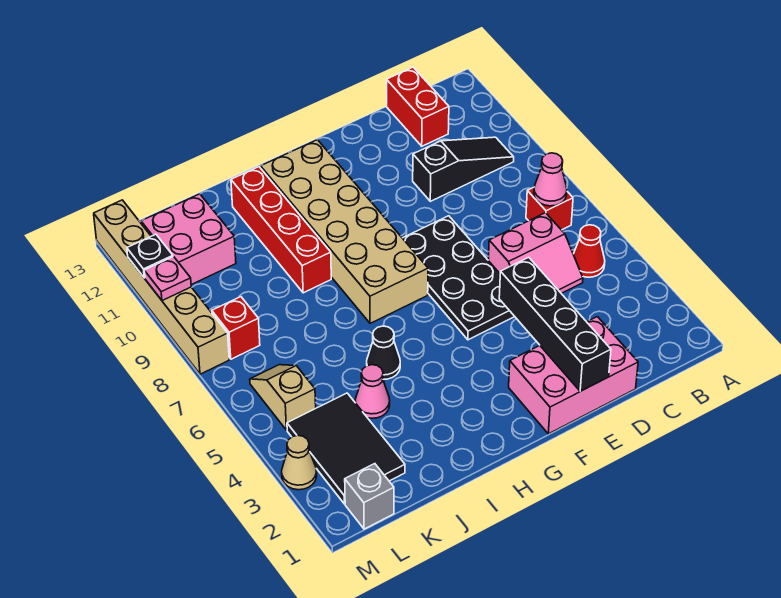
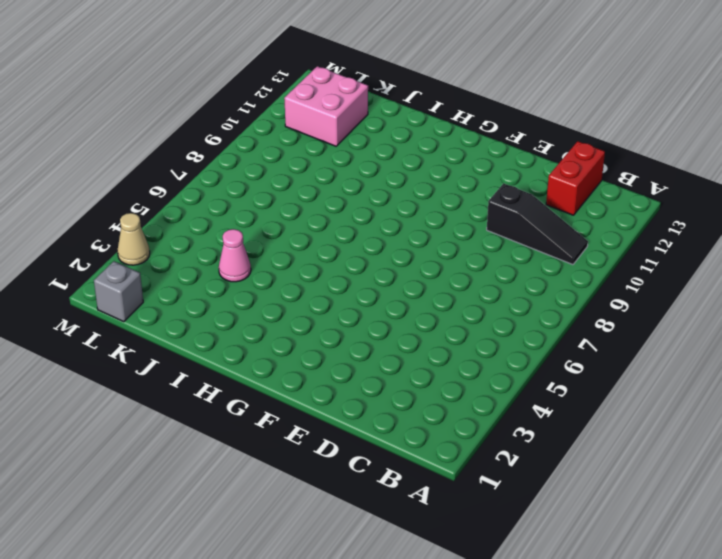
none -> red 1x1 cone [573,225,605,277]
none -> red 1x1 brick [526,187,573,230]
none -> pink 2x2 slope [488,213,583,293]

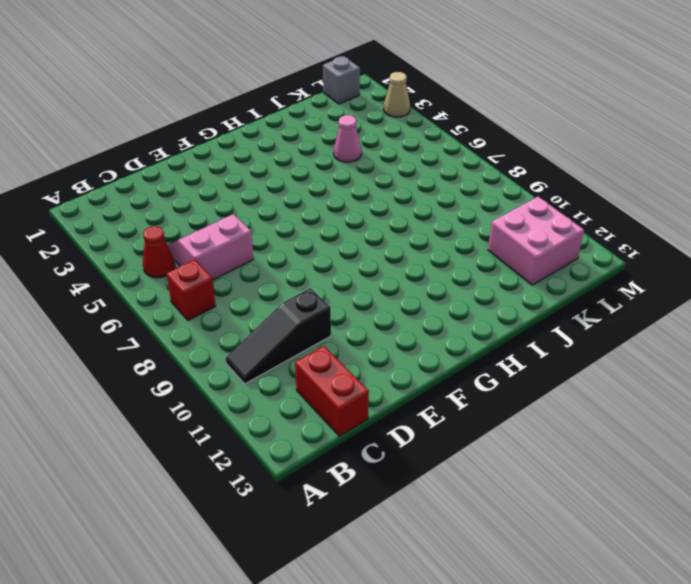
none -> pink 2x3 brick [509,317,638,434]
none -> black 2x4 plate [403,216,515,340]
none -> tan 2x6 brick [261,140,428,323]

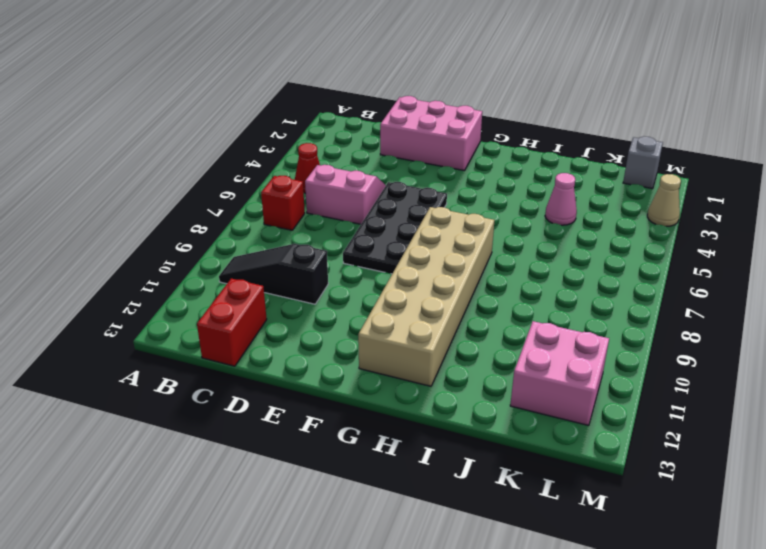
none -> black 1x1 cone [367,326,400,379]
none -> red 1x4 brick [231,167,331,293]
none -> black 2x3 tile [287,393,405,504]

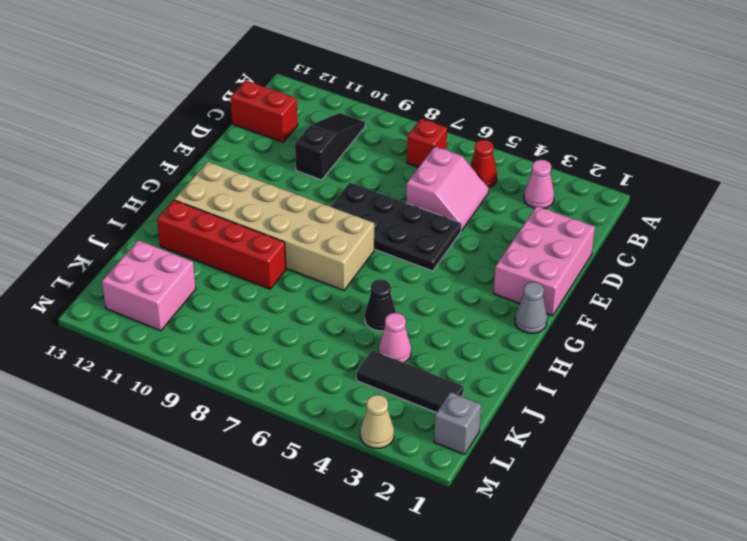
pink 1x1 cone [524,160,554,208] -> pink 1x1 cone moved to [534,153,567,206]
grey 1x1 cone [515,282,547,333] -> none
black 1x3 tile [357,350,464,413] -> black 2x3 tile [287,393,405,504]
none -> tan 1x2 slope [250,365,316,430]
none -> red 1x1 brick [212,297,260,359]
none -> tan 1x6 brick [94,200,229,374]

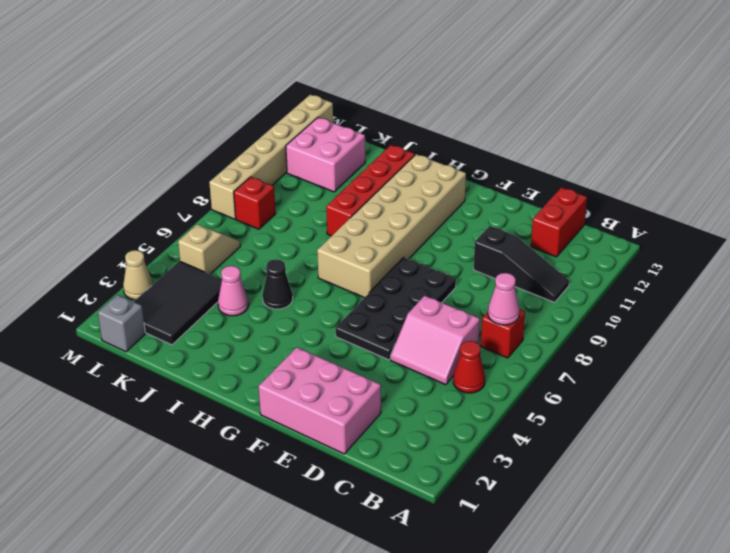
none -> black 1x4 brick [499,257,611,391]
none -> pink 1x1 plate [144,257,191,301]
none -> black 1x1 plate [127,234,173,278]

